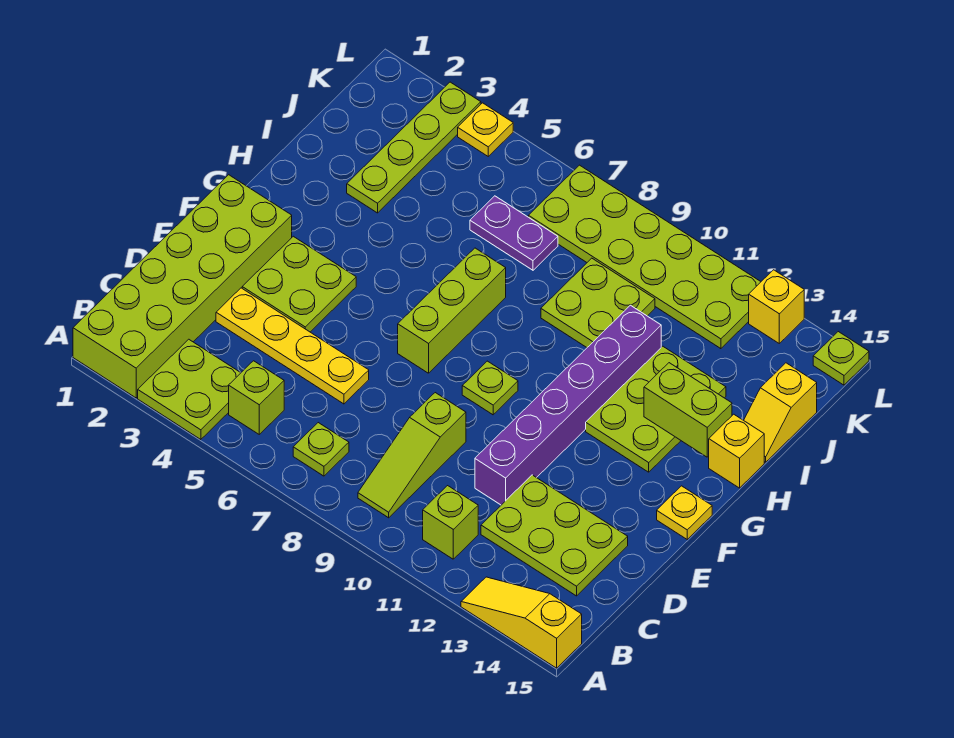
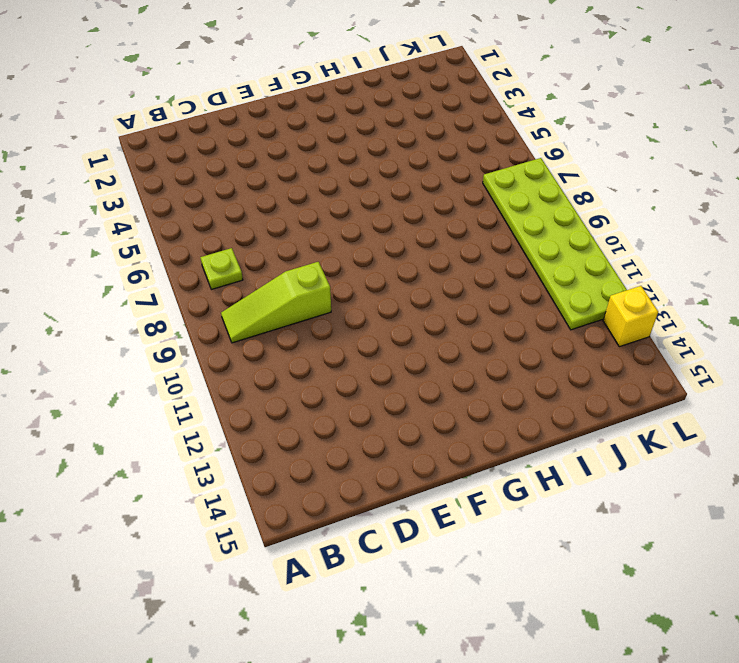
none -> lime 2x6 brick [73,175,292,398]
none -> lime 2x2 plate [138,339,241,440]
none -> yellow 1x3 slope [461,577,582,668]

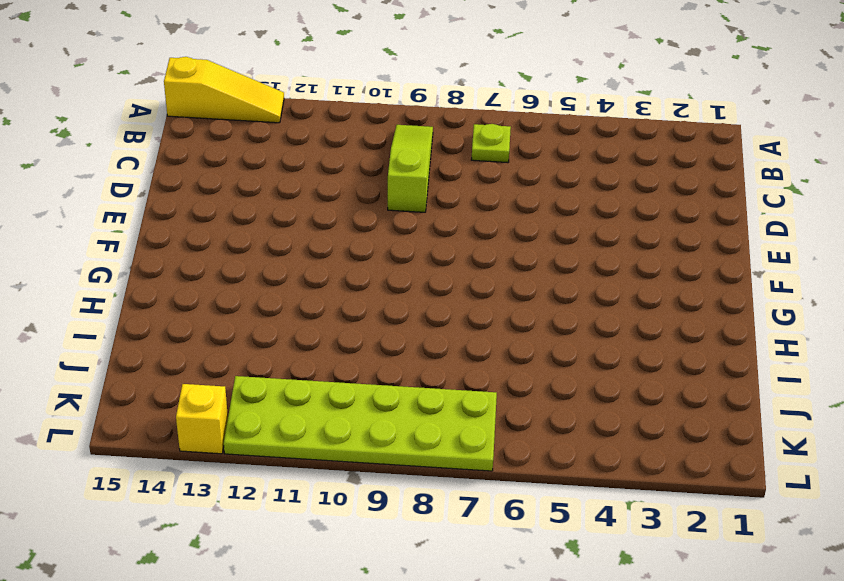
none -> lime 2x6 brick [73,175,292,398]
none -> lime 2x2 plate [138,339,241,440]
none -> lime 1x1 brick [229,361,284,434]

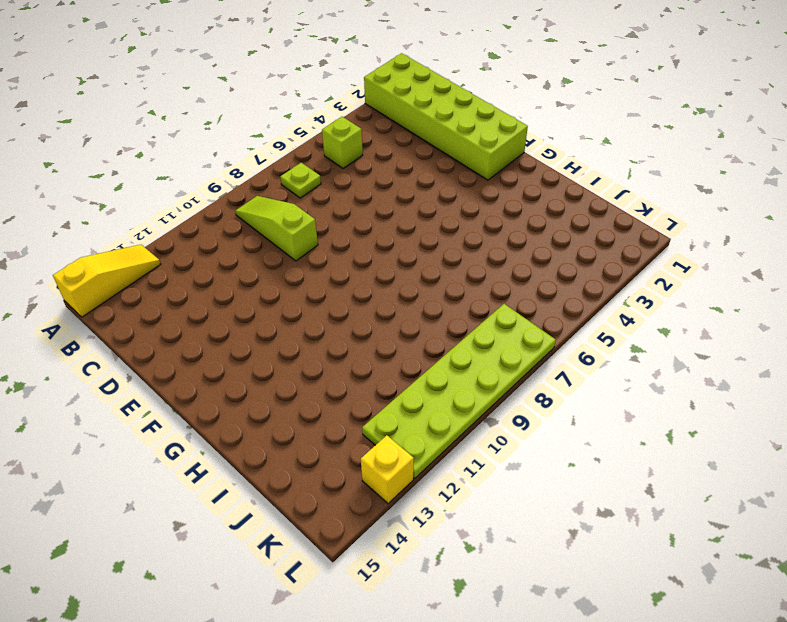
none -> lime 2x2 plate [138,339,241,440]
none -> lime 1x1 brick [423,486,478,559]
none -> lime 2x3 plate [481,475,628,596]

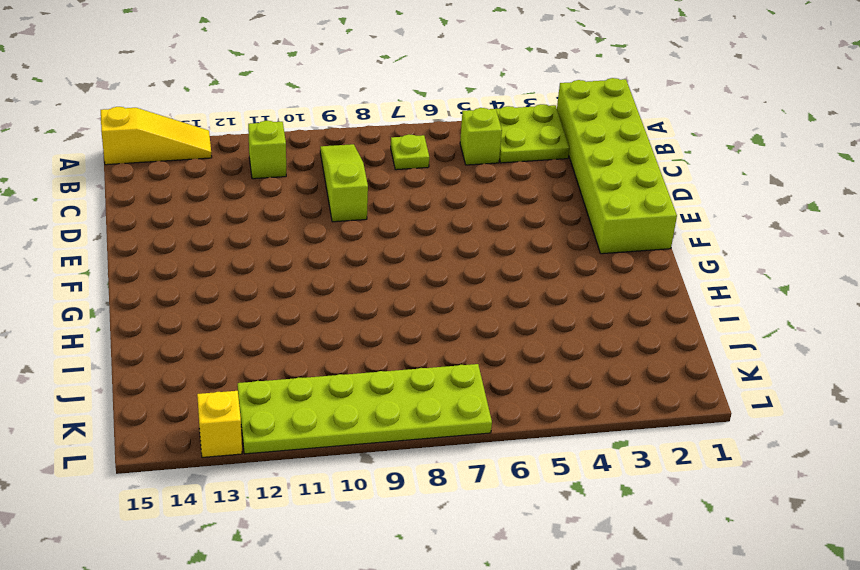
none -> lime 2x3 plate [481,475,628,596]
none -> yellow 1x4 plate [216,288,369,404]
none -> purple 1x6 brick [475,305,661,505]

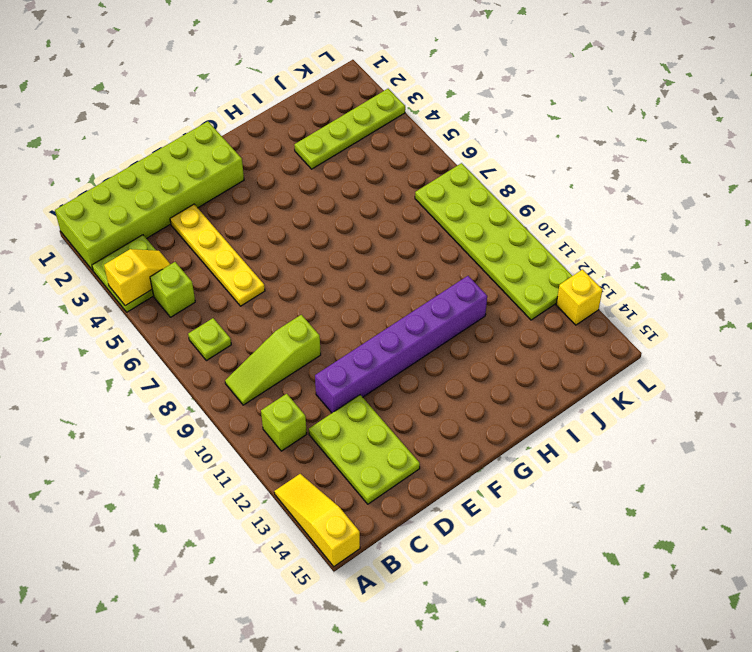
yellow 1x2 slope [104,249,170,306] -> yellow 1x2 slope turned to [744,363,817,462]
none -> lime 2x2 plate [242,236,356,332]
none -> lime 1x3 brick [398,248,506,373]
none -> lime 1x1 plate [462,361,518,415]

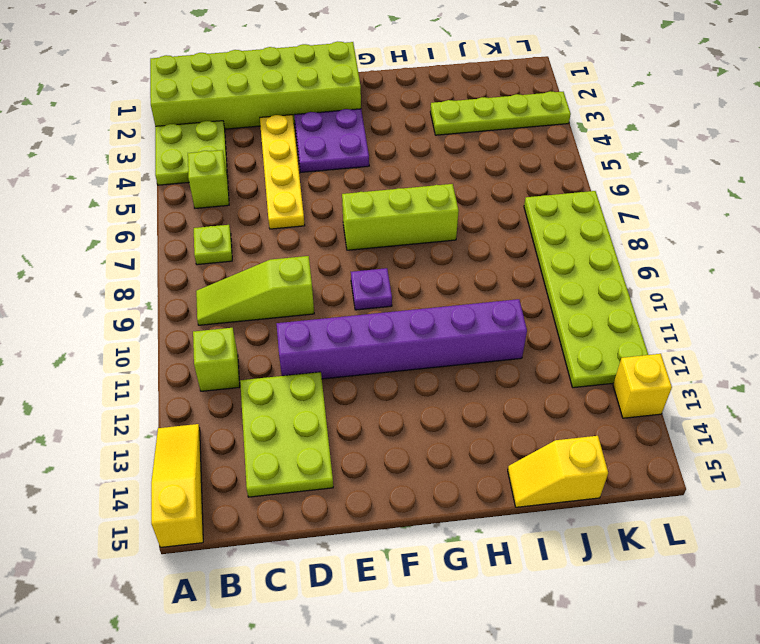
purple 2x2 plate [294,109,369,172] -> lime 2x2 plate [242,236,356,332]
purple 1x1 plate [351,268,392,310] -> lime 1x1 plate [462,361,518,415]
none -> yellow 1x1 plate [657,486,712,539]
none -> lime 2x3 plate [586,346,726,472]
none -> yellow 1x1 brick [709,414,764,488]

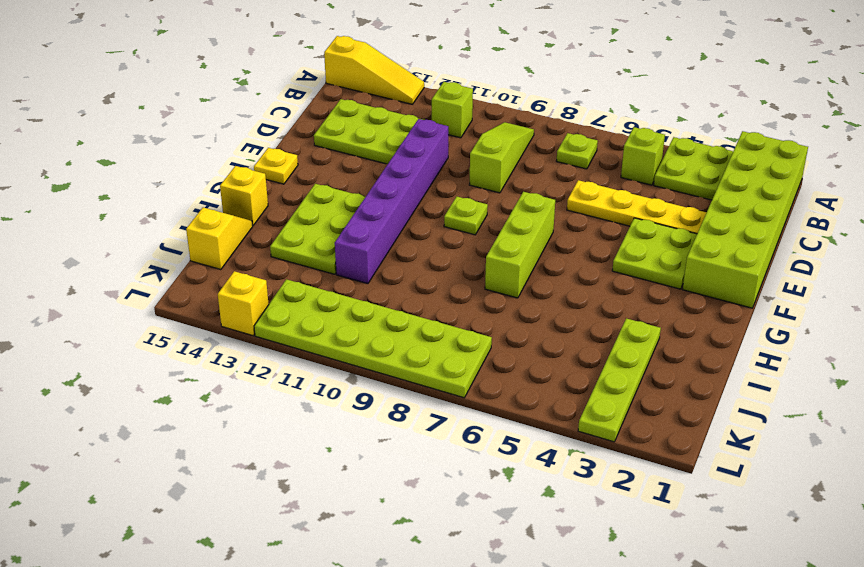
none -> lime 2x2 plate [541,258,655,347]
none -> purple 1x2 plate [470,196,558,270]
none -> yellow 1x1 plate [458,103,513,156]

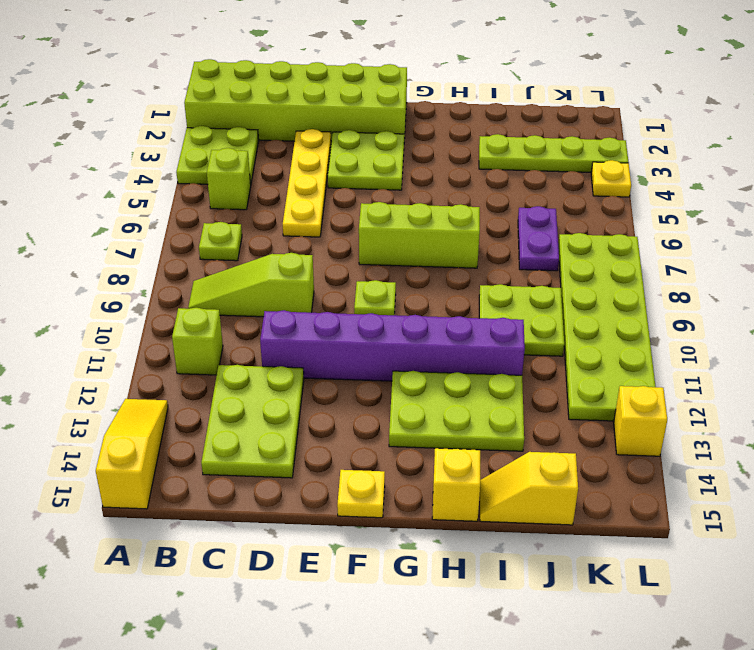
none -> lime 1x1 plate [813,332,869,385]
none -> lime 1x2 brick [644,363,732,457]

